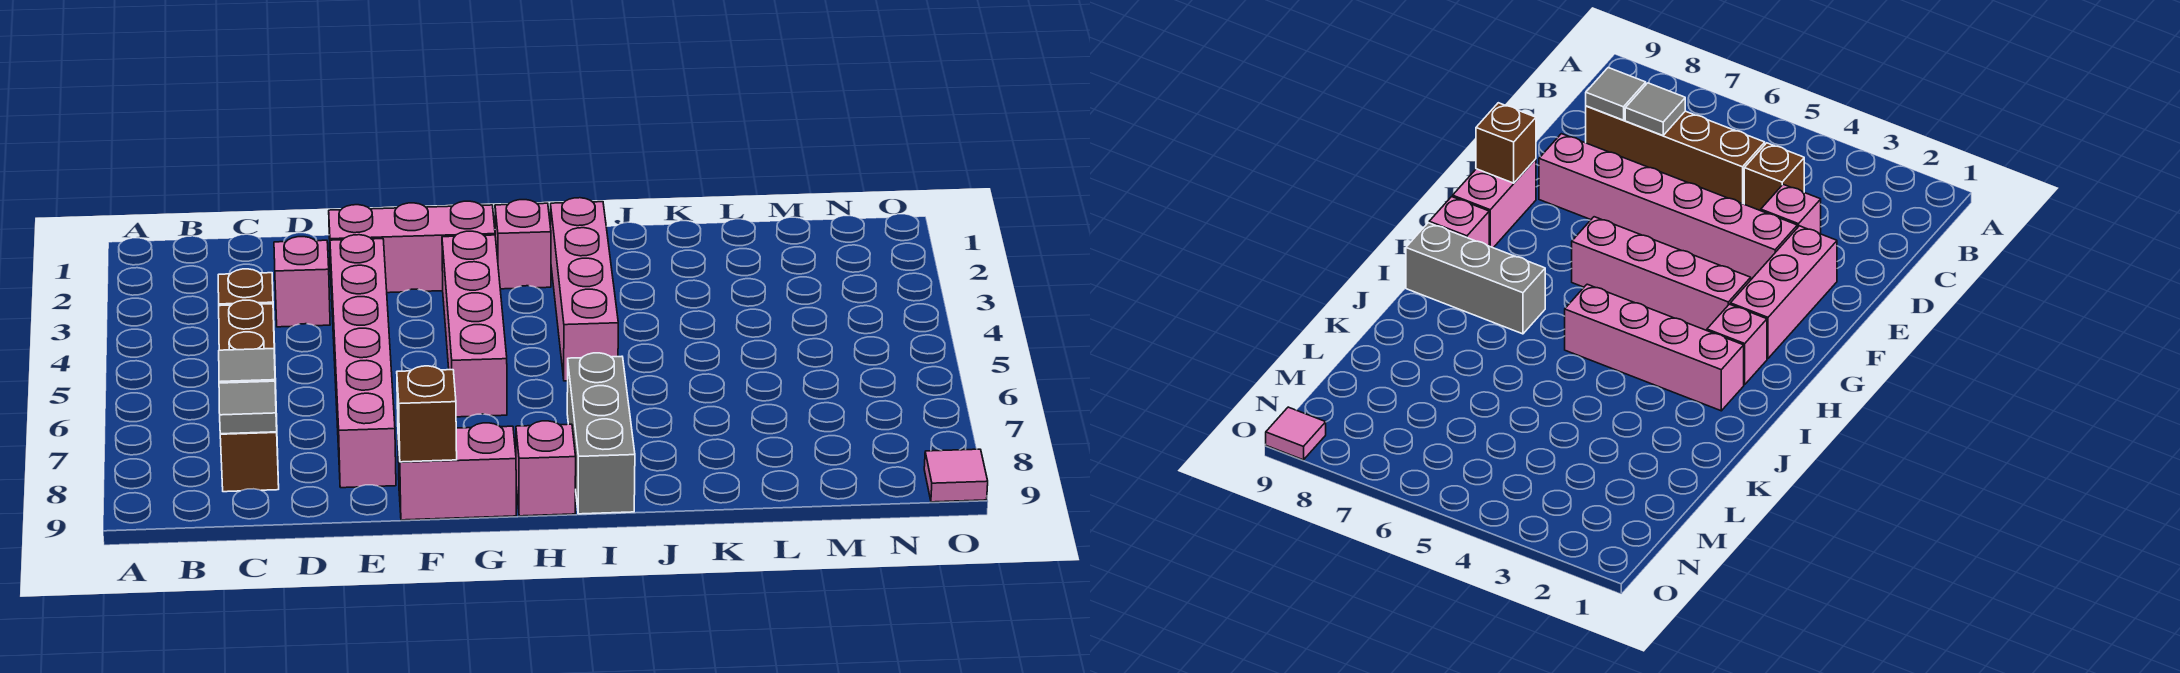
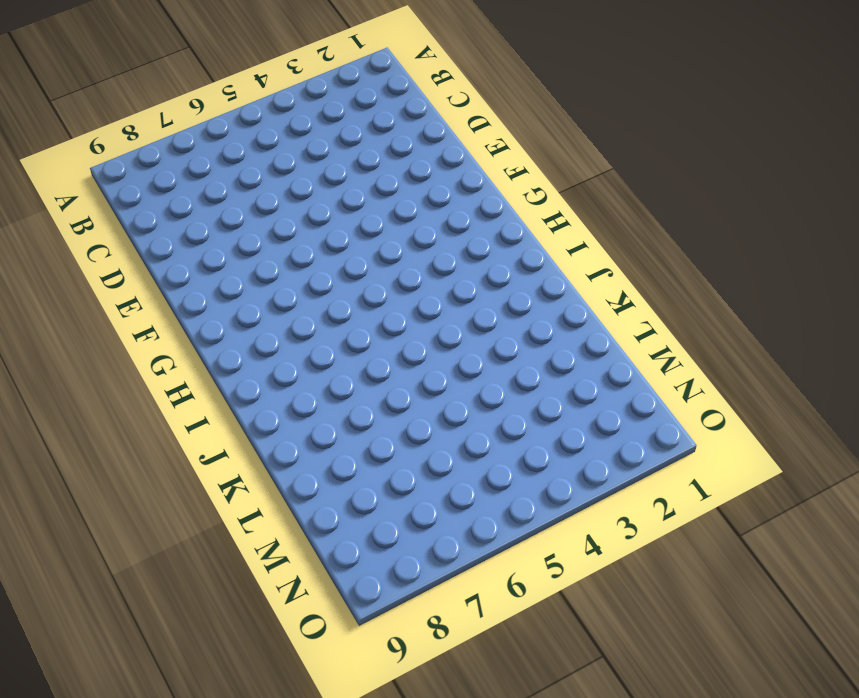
none -> brown 1x1 brick [218,269,275,345]
none -> brown 1x4 brick [219,300,279,492]
none -> pink 1x1 brick [274,237,330,327]

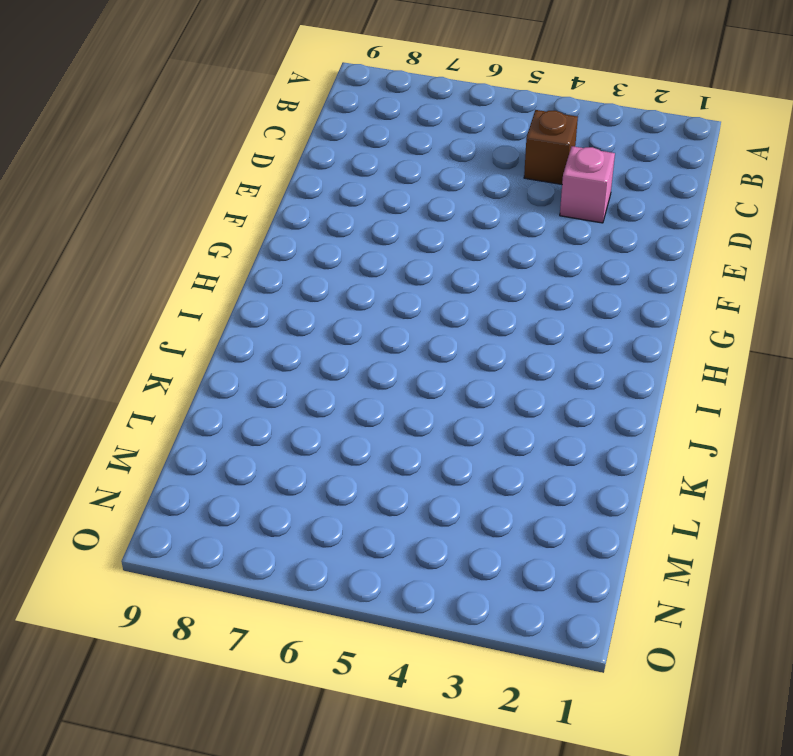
none -> brown 1x4 brick [219,300,279,492]
none -> pink 1x3 brick [329,201,495,293]
none -> pink 1x6 brick [330,235,396,488]

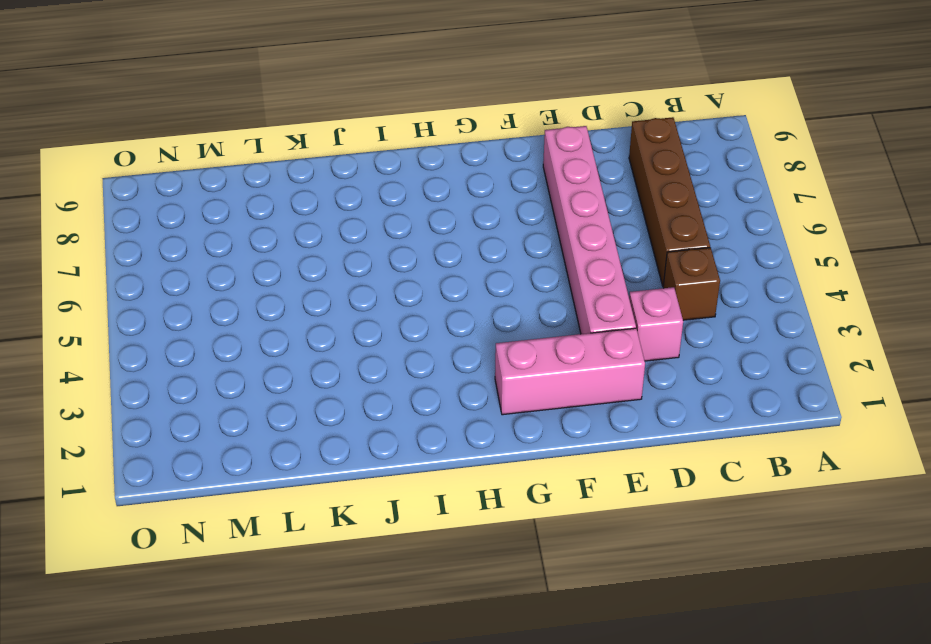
none -> pink 1x2 brick [398,423,516,520]
none -> pink 1x4 brick [442,231,507,417]
none -> pink 1x1 brick [495,200,551,289]

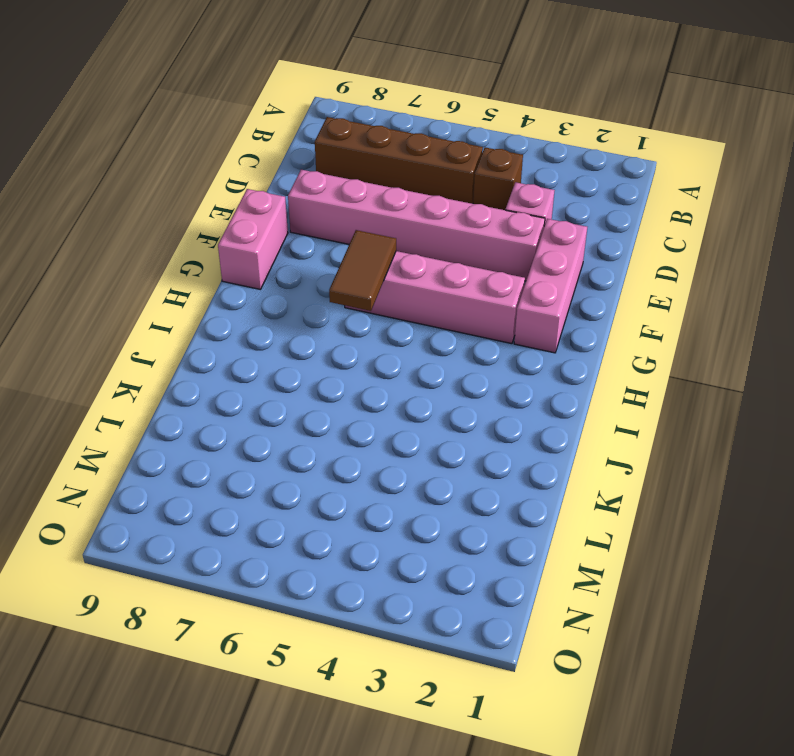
brown 1x2 tile [329,230,396,311] -> none
none -> pink 1x1 brick [495,200,551,289]
none -> pink 1x1 brick [516,421,576,516]
none -> pink 1x4 brick [550,198,618,381]

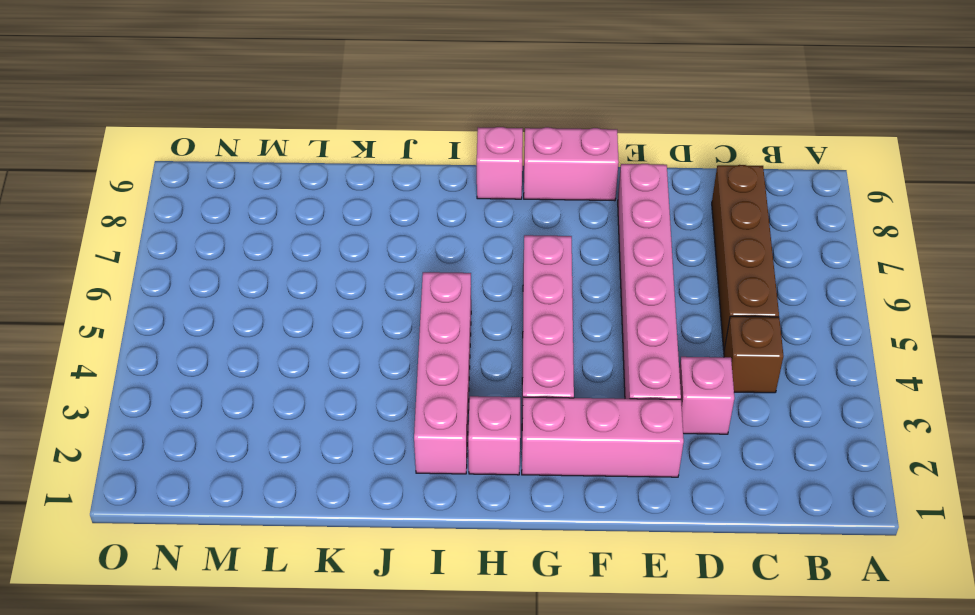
none -> grey 1x3 brick [567,353,635,514]
none -> pink 1x1 tile [924,449,988,502]
none -> grey 1x1 tile [219,349,276,391]

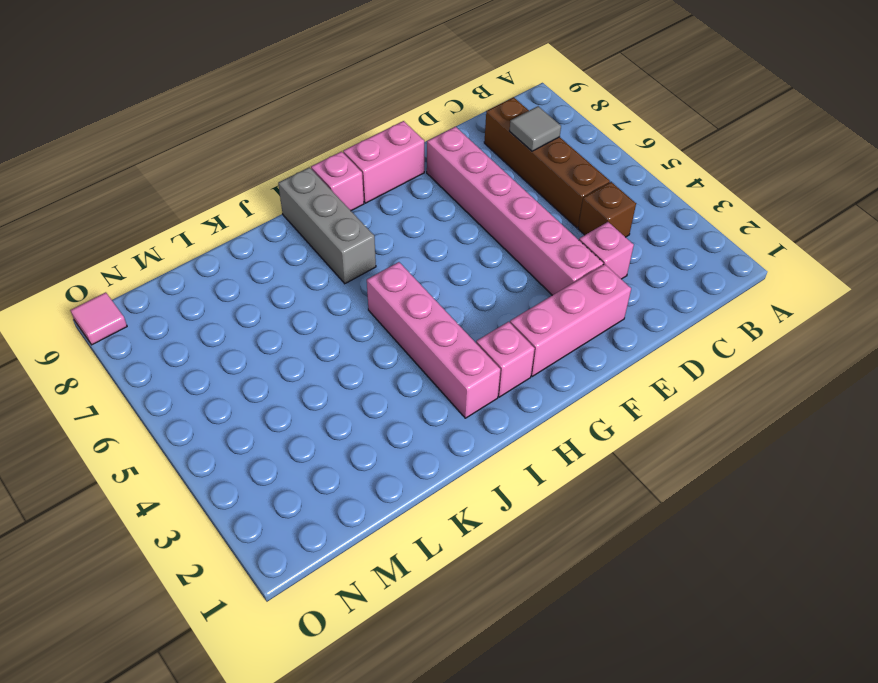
none -> pink 1x4 brick [442,231,507,417]
none -> grey 1x1 tile [219,381,277,434]
none -> brown 1x1 brick [397,366,457,462]

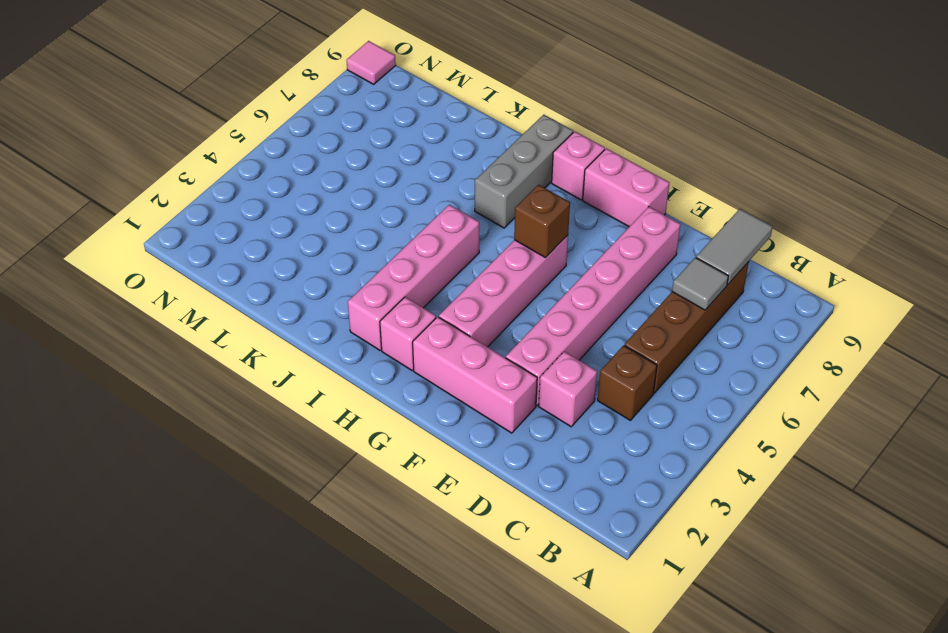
grey 1x2 tile [696,209,773,285] -> grey 1x1 tile [219,381,277,434]
brown 1x1 brick [514,185,570,258] -> brown 1x1 brick moved to [397,366,457,462]

